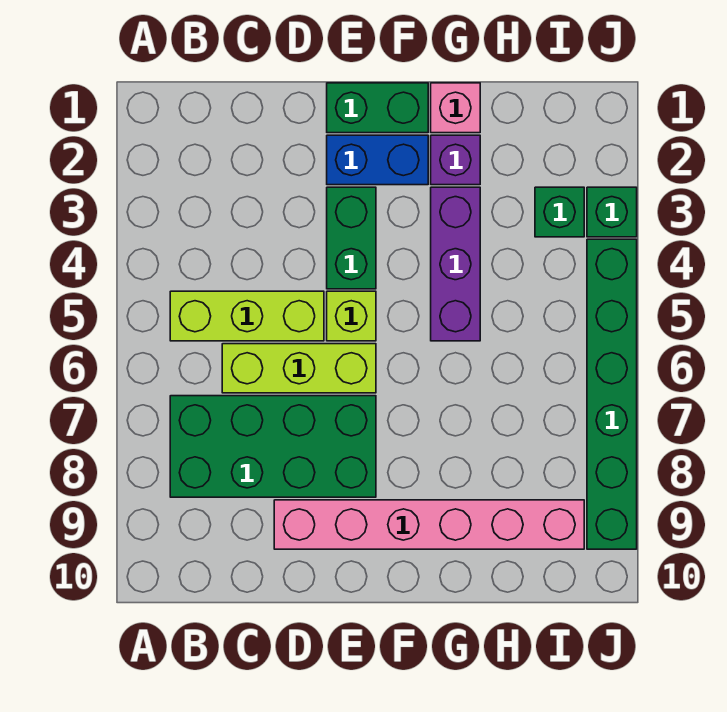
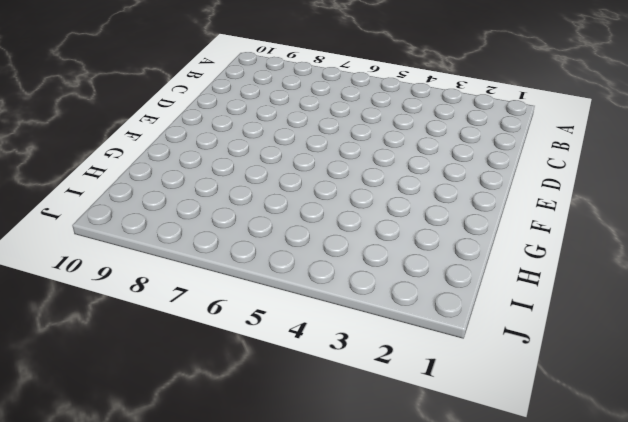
none -> lime 1x3 brick [170,291,324,341]
none -> green 2x4 brick [170,396,376,497]
none -> lime 1x3 brick [222,344,376,393]

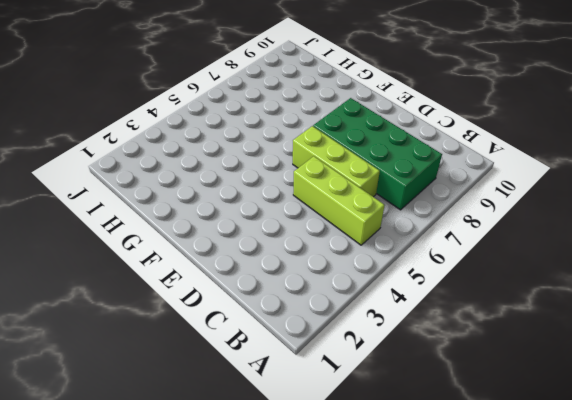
none -> pink 1x6 brick [274,500,584,549]
none -> green 1x2 brick [327,83,428,133]
none -> blue 1x2 brick [327,135,428,185]

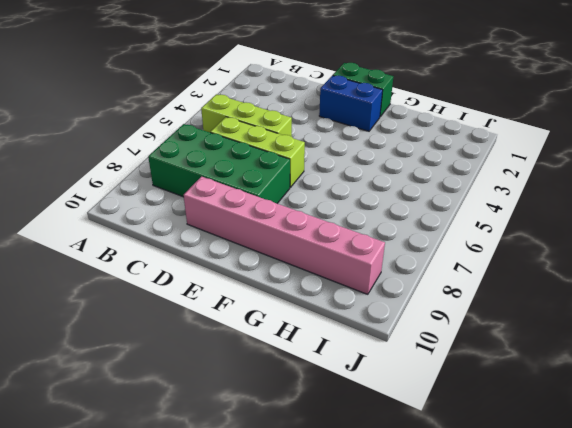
none -> green 1x2 brick [327,187,376,289]
none -> lime 1x1 brick [327,291,376,341]
none -> pink 1x1 brick [431,83,480,133]

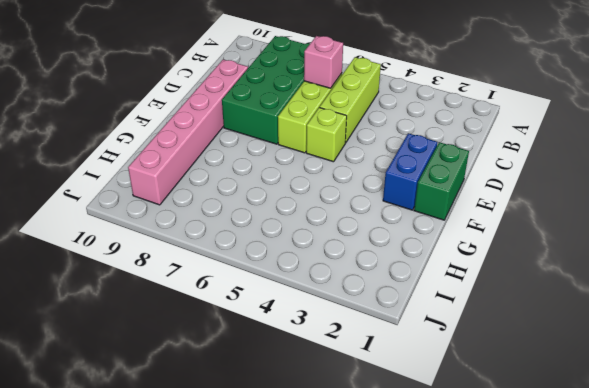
pink 1x1 brick [304,36,343,88] -> pink 1x1 brick moved to [431,83,480,133]
none -> green 1x2 brick [327,187,376,289]
none -> purple 1x1 brick [431,135,480,185]
none -> purple 1x3 brick [431,187,480,341]

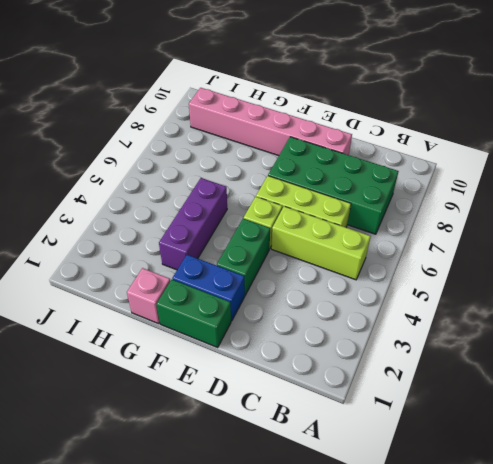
none -> purple 1x1 brick [431,135,480,185]
none -> green 1x1 brick [535,187,584,237]
none -> green 1x1 brick [587,187,637,237]

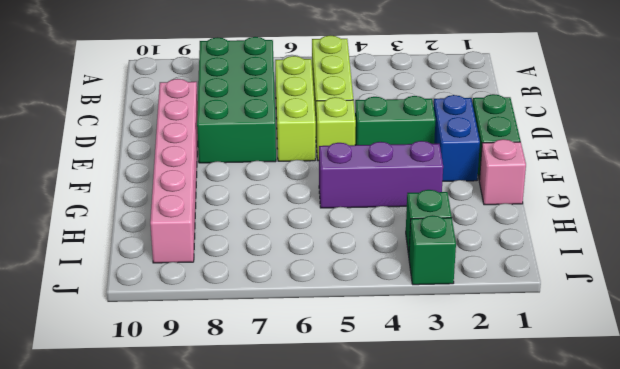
none -> purple 1x1 brick [431,135,480,185]
none -> green 1x6 brick [587,239,637,549]

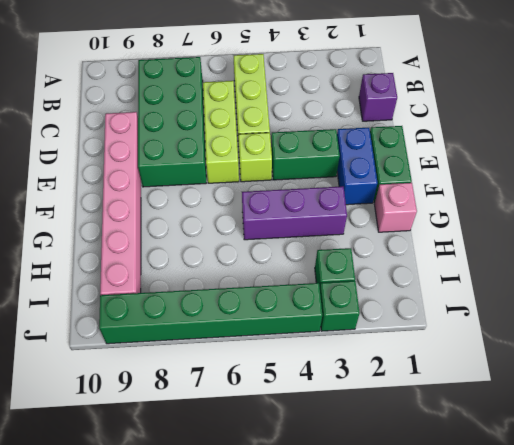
purple 1x1 brick [359,73,397,121] -> purple 1x1 brick moved to [431,135,480,185]

